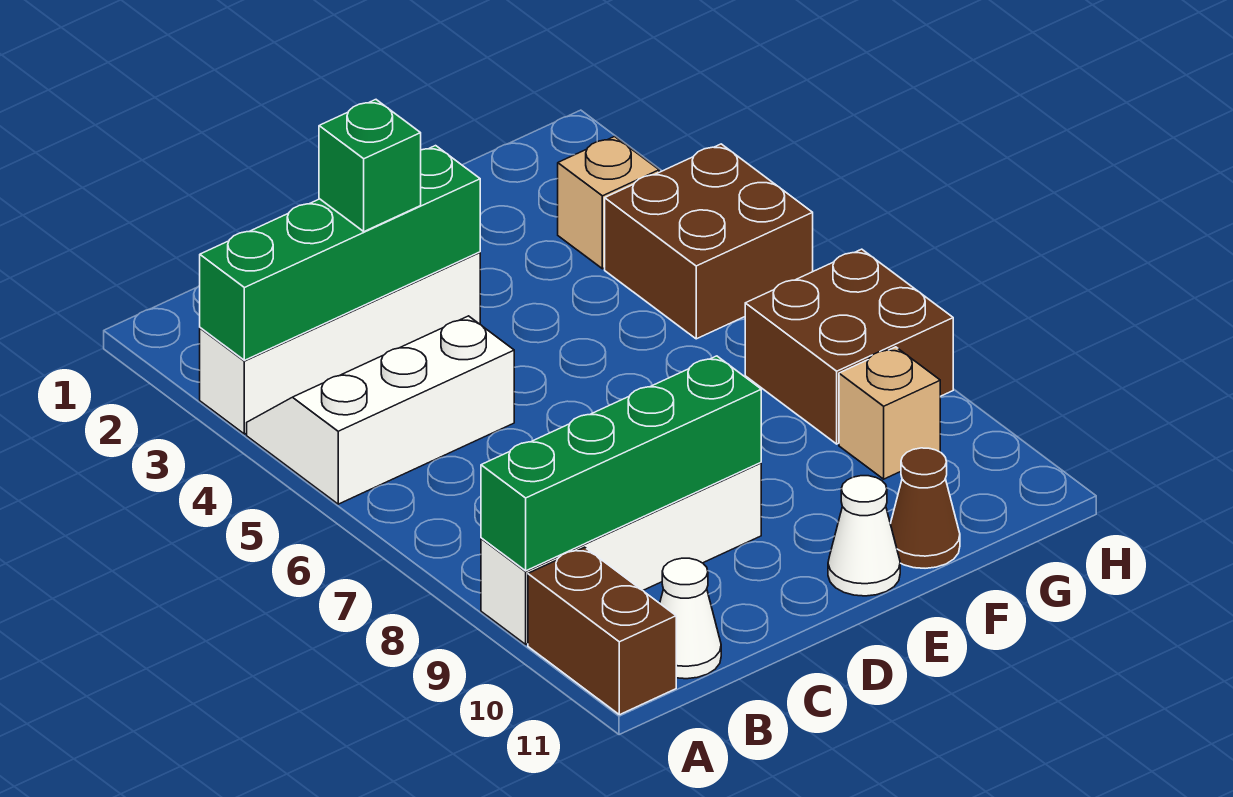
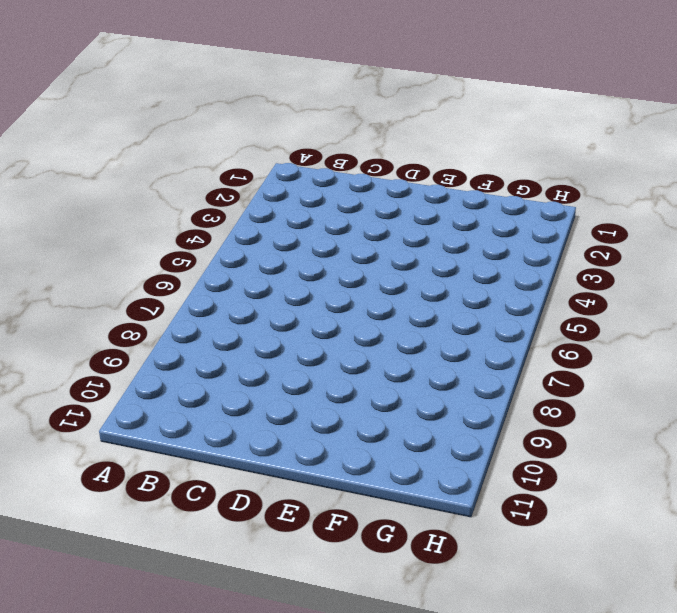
none -> white 1x4 brick [200,252,480,434]
none -> white 2x3 slope [247,316,514,504]
none -> white 1x4 brick [481,463,761,644]

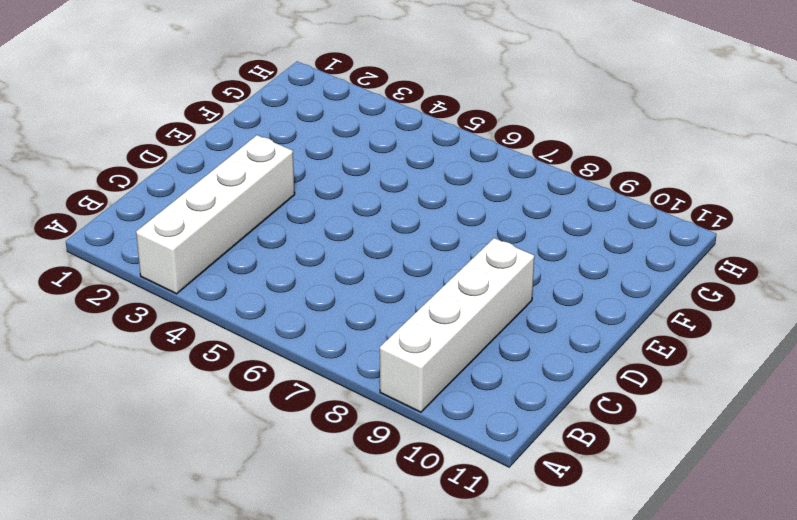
none -> white 2x3 slope [247,316,514,504]
none -> brown 1x2 brick [528,547,676,715]
none -> white 1x1 cone [660,558,721,679]

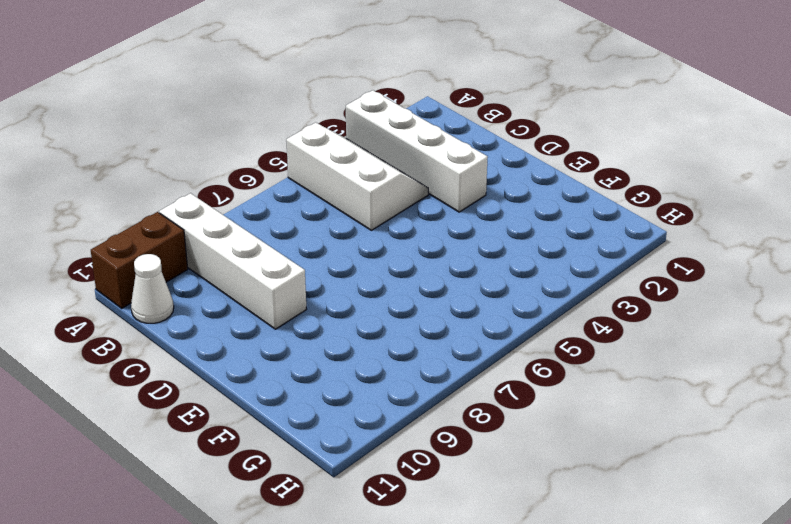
none -> white 1x1 cone [828,476,900,596]
none -> brown 1x1 cone [890,448,960,568]
none -> tan 1x1 brick [558,137,659,269]

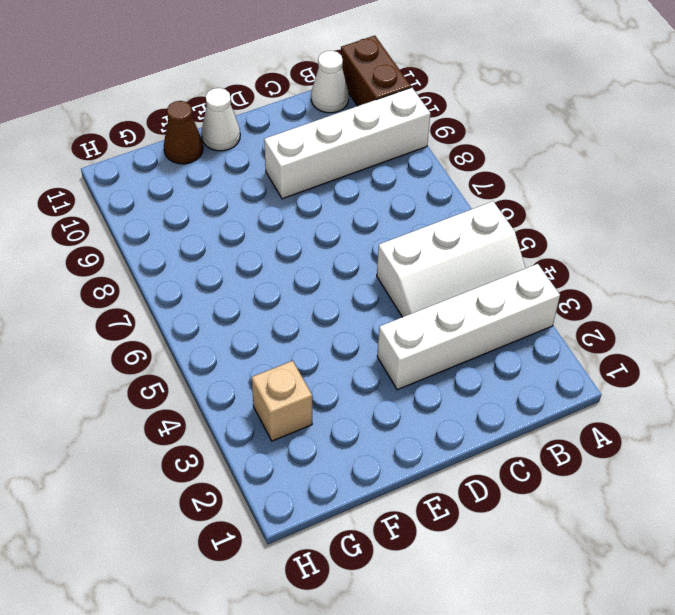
none -> brown 2x2 brick [605,144,813,339]
none -> brown 2x2 brick [745,249,953,444]
none -> tan 1x1 brick [839,347,940,479]

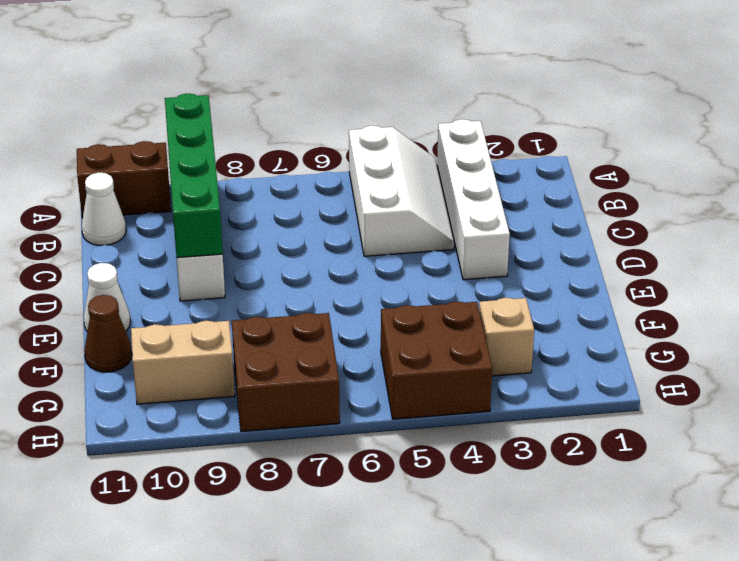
tan 1x2 brick [131,321,235,404] -> tan 1x1 brick [839,347,940,479]
none -> green 1x4 brick [200,146,480,360]
none -> green 1x1 brick [319,100,421,232]

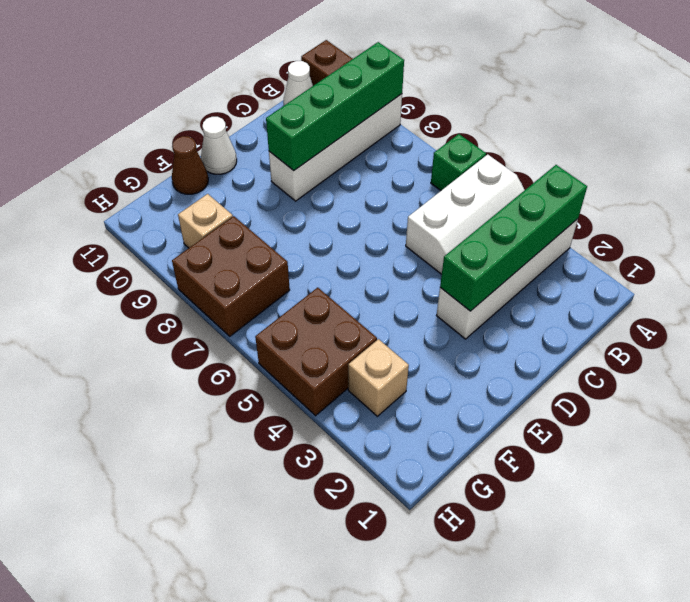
green 1x1 brick [431,134,486,191] -> green 1x1 brick moved to [319,100,421,232]

